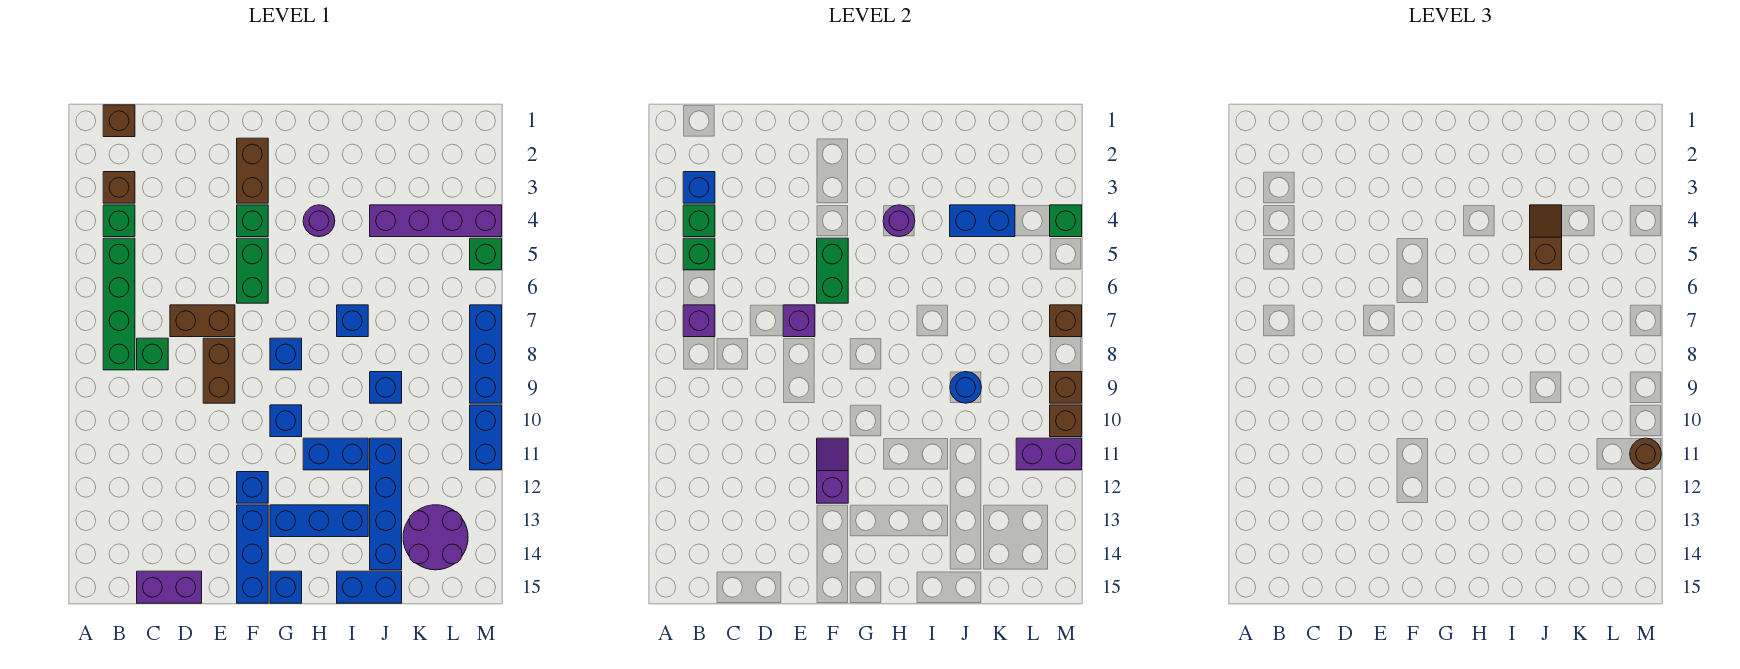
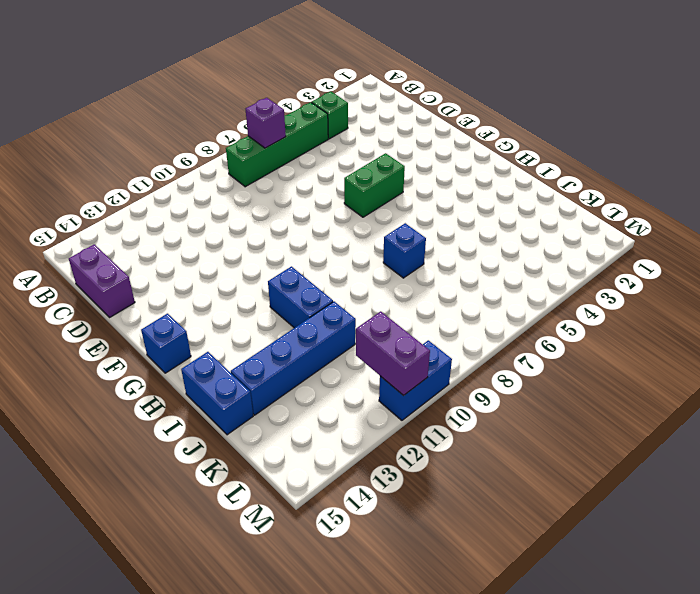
none -> brown 1x1 brick [103,105,135,137]
none -> brown 1x1 brick [103,172,135,203]
none -> green 1x1 brick [137,338,168,370]
none -> brown 1x2 brick [170,305,235,337]

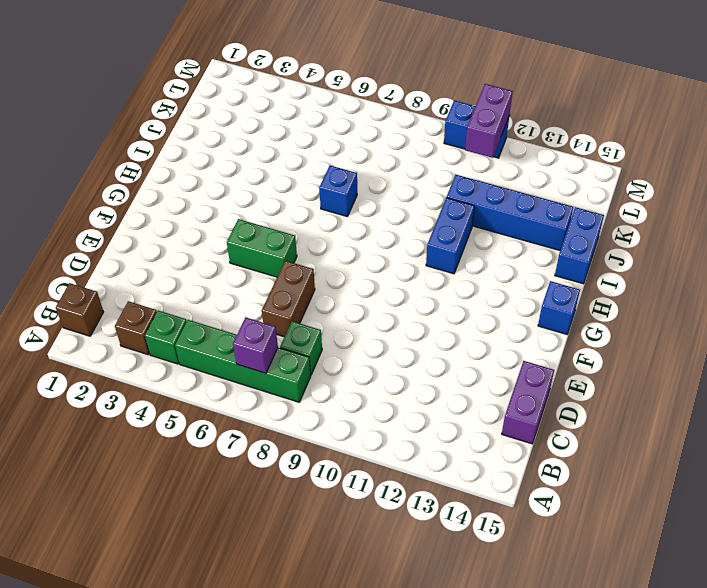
none -> brown 1x2 brick [203,338,235,403]
none -> brown 1x2 brick [237,138,268,203]
none -> green 1x1 brick [237,205,268,237]
none -> blue 1x1 brick [237,472,268,503]

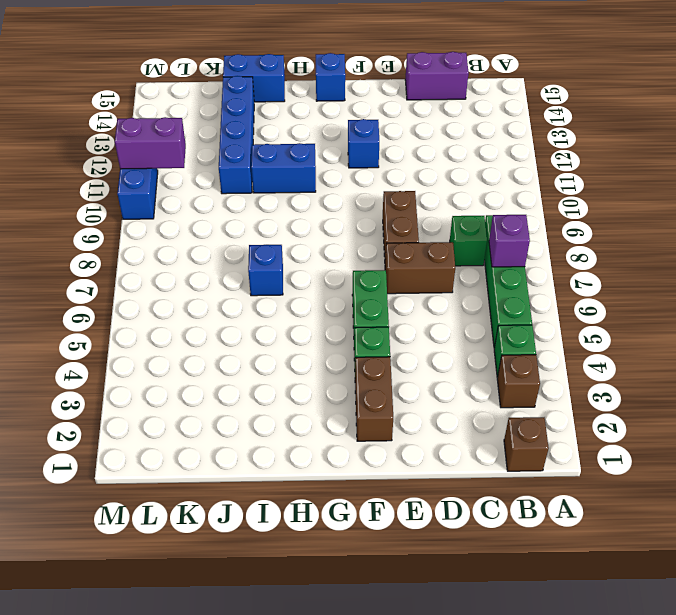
none -> blue 1x3 brick [237,505,268,603]
none -> blue 1x1 brick [270,338,302,370]
none -> blue 1x1 brick [270,405,302,437]
none -> blue 1x3 brick [270,505,368,537]

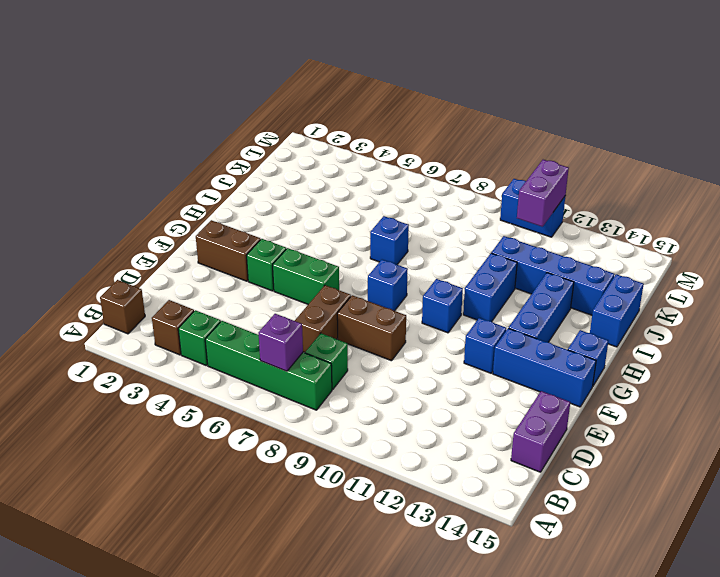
none -> purple 1x1 round brick [303,205,335,237]
none -> purple 1x4 brick [370,205,502,237]
none -> blue 1x1 brick [370,372,402,403]
none -> purple 2x2 round brick [403,505,468,570]

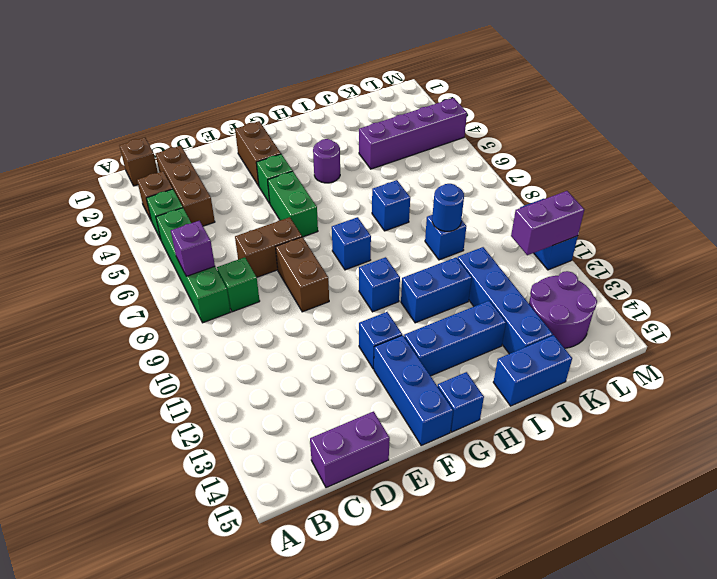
brown 1x3 brick [156,146,215,226] -> none
none -> green 1x1 brick [470,238,502,270]
none -> blue 1x3 brick [470,305,502,403]
none -> blue 1x1 brick [683,172,715,203]
none -> green 1x1 brick [683,205,715,237]

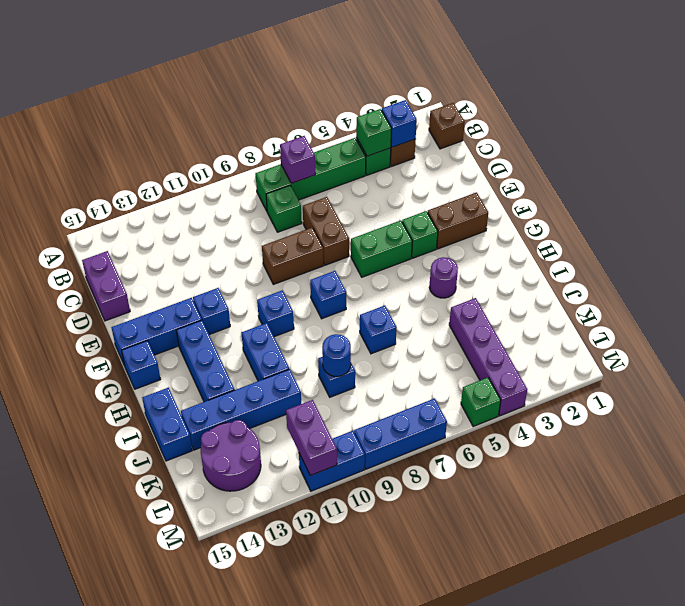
none -> green 1x1 brick [683,238,715,270]
none -> purple 1x1 brick [783,305,815,337]
none -> green 1x2 brick [817,238,848,303]
none -> purple 1x2 slope [817,438,848,503]

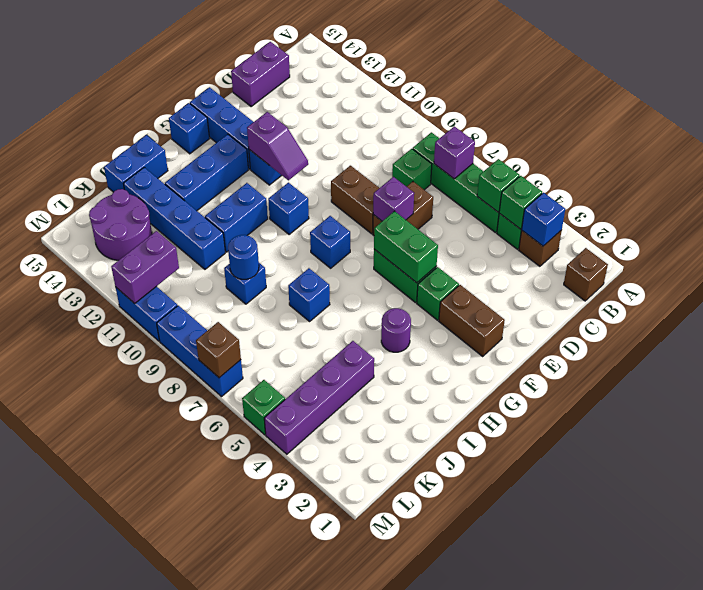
none -> purple 1x1 round brick [883,205,915,237]
none -> blue 1x2 brick [950,205,1015,237]
none -> green 1x1 brick [1050,205,1082,237]
none -> brown 1x1 brick [1050,372,1082,403]

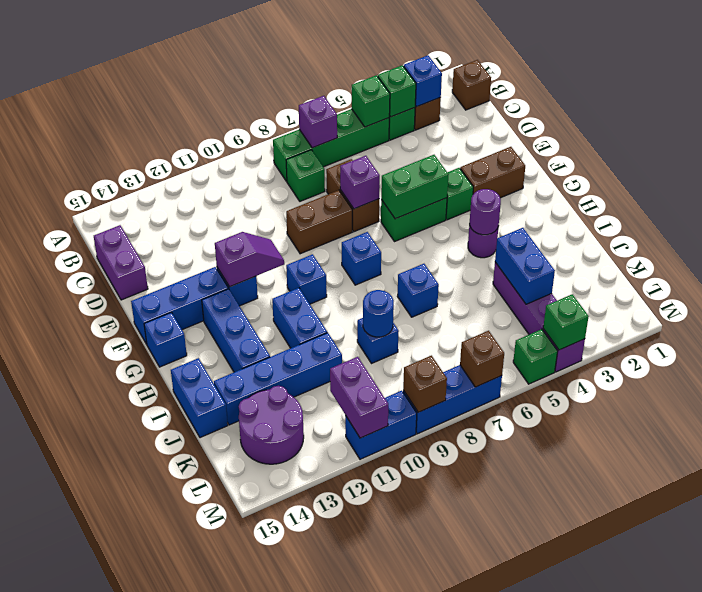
none -> brown 1x1 brick [1050,405,1082,437]
none -> brown 1x2 slope [1530,205,1562,270]
none -> brown 1x1 round brick [1630,438,1661,470]

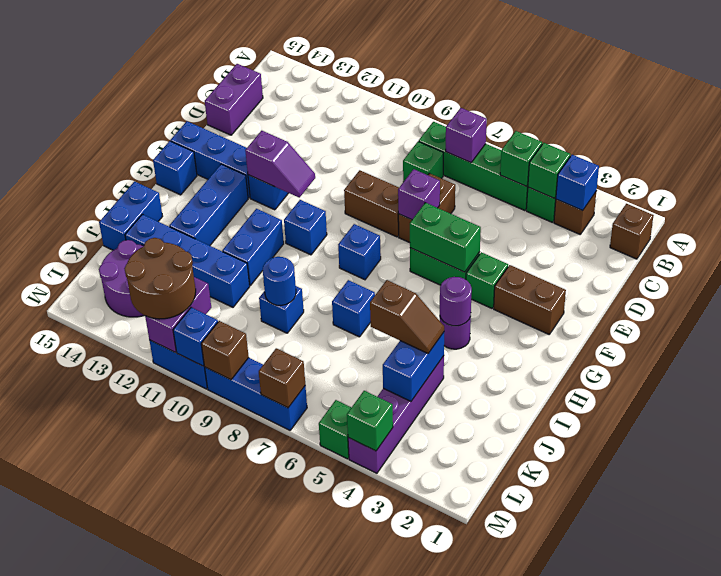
brown 2x2 round brick [124,238,196,319] -> brown 1x1 round brick [1630,438,1661,470]
blue 1x1 brick [173,307,218,366] -> brown 1x1 brick [1050,405,1082,437]

